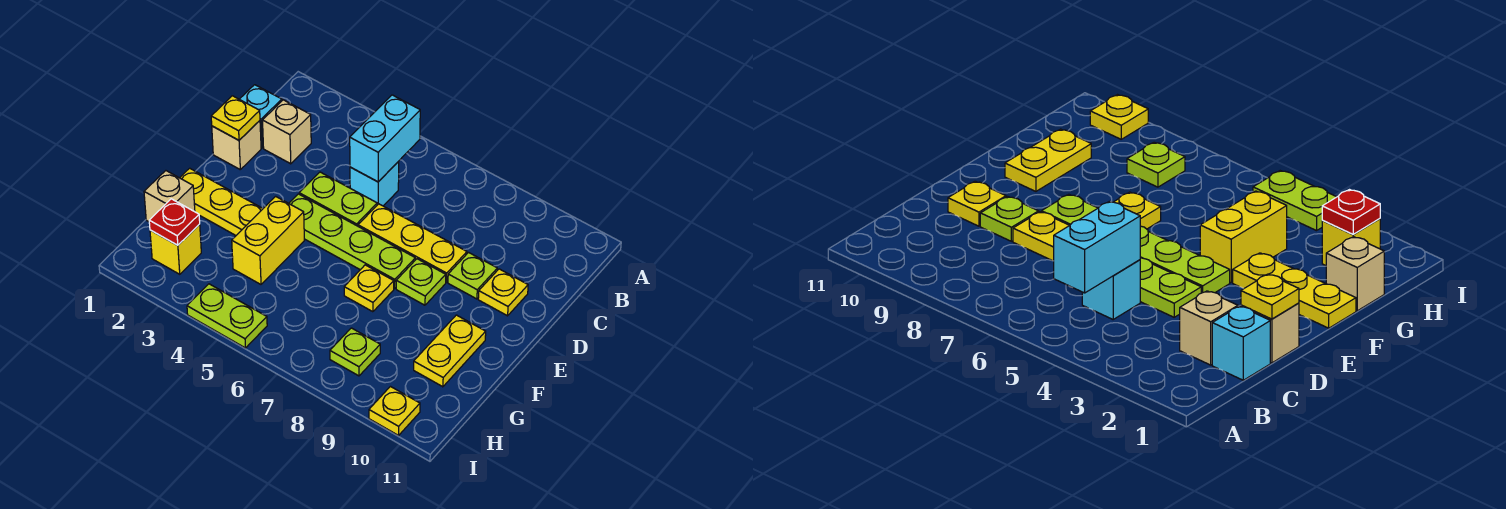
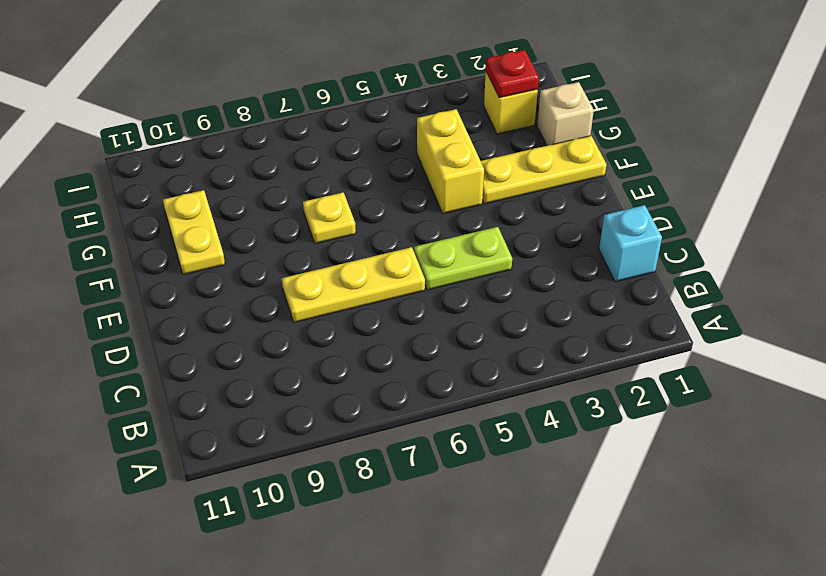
none -> tan 1x1 brick [263,100,311,164]
none -> cyan 1x1 brick [350,162,399,206]
none -> tan 1x1 brick [212,121,261,169]

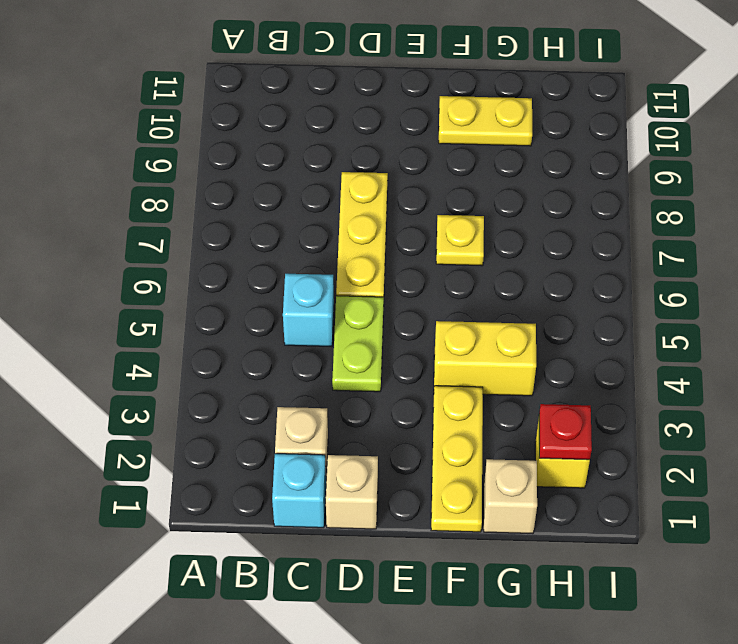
none -> lime 1x1 plate [448,253,497,299]
none -> yellow 1x1 plate [478,269,528,316]
none -> lime 1x4 plate [289,194,415,288]

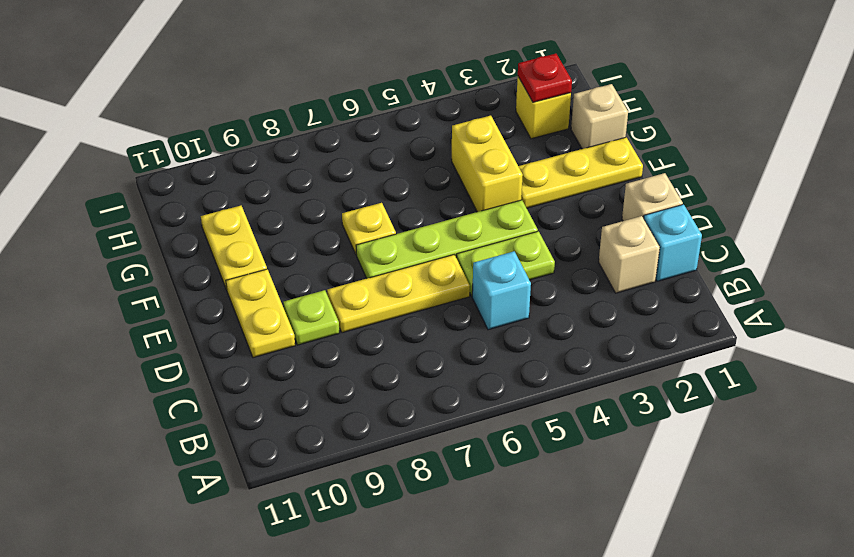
yellow 1x2 plate [226,269,295,358] -> yellow 1x1 plate [478,269,528,316]
none -> lime 1x1 plate [396,259,446,305]
none -> lime 1x1 plate [330,328,380,376]
none -> lime 1x2 plate [187,284,267,348]

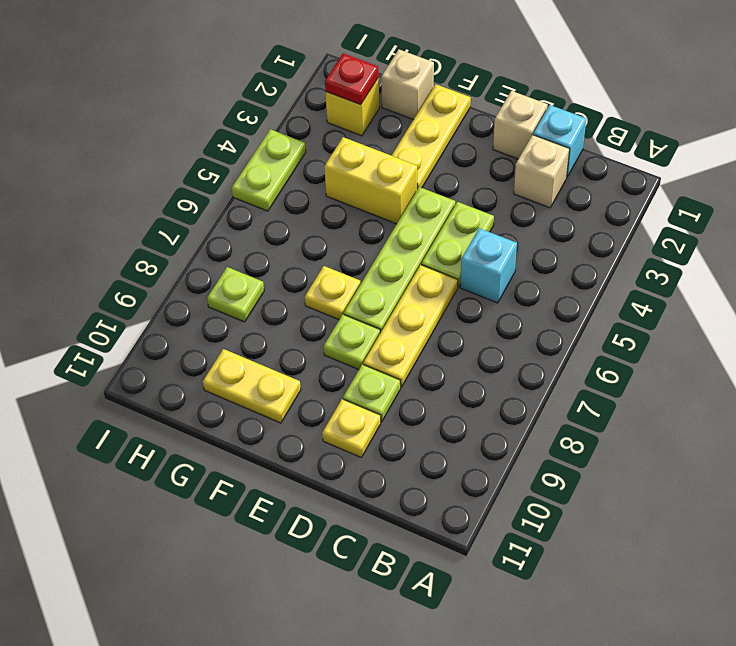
none -> yellow 1x1 plate [369,387,420,435]
none -> cyan 1x2 brick [350,95,420,182]
none -> yellow 1x1 plate [211,96,260,140]

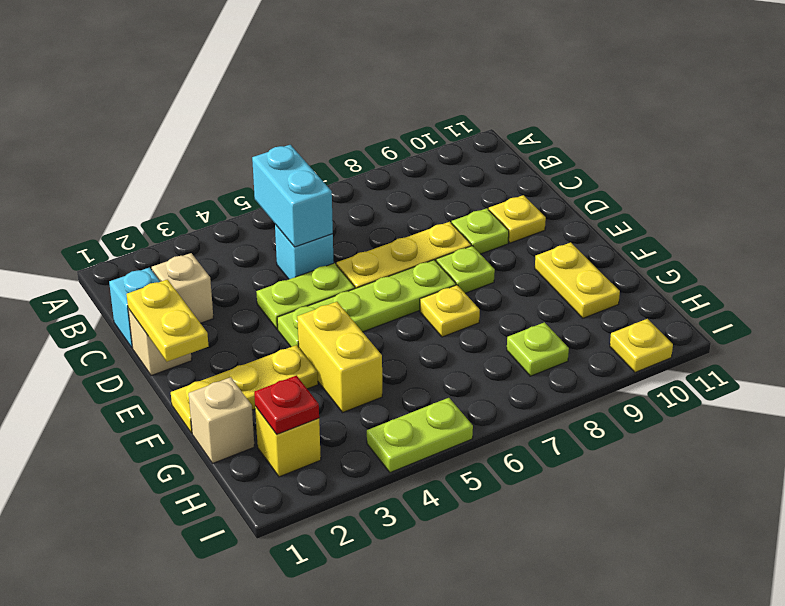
yellow 1x2 plate [126,279,208,362] -> yellow 1x1 plate [211,96,260,140]

